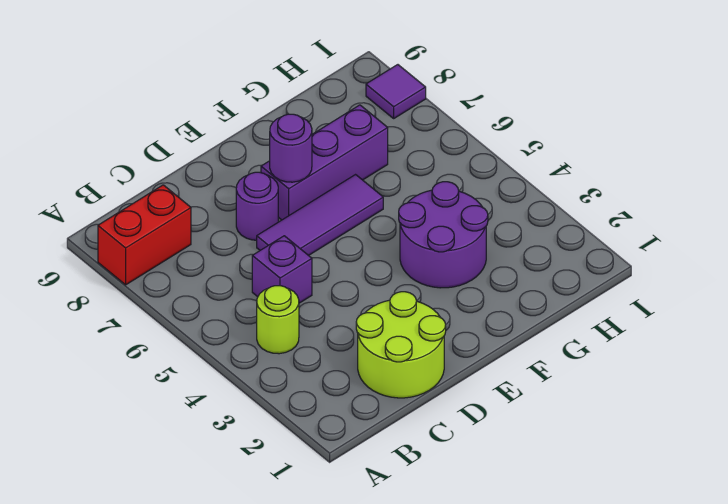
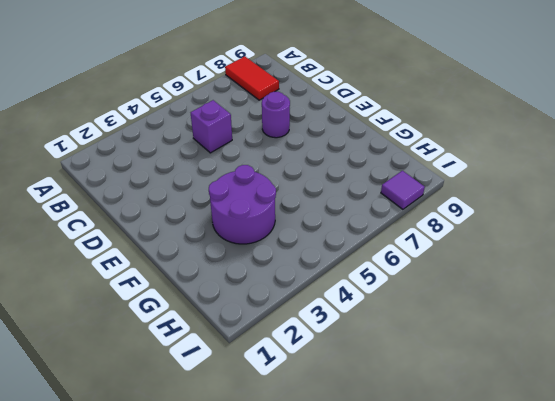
red 1x2 tile [225,56,279,100] -> red 1x2 brick [98,185,191,285]
none -> lime 1x1 round brick [257,286,299,354]
none -> lime 2x2 round brick [356,292,446,398]

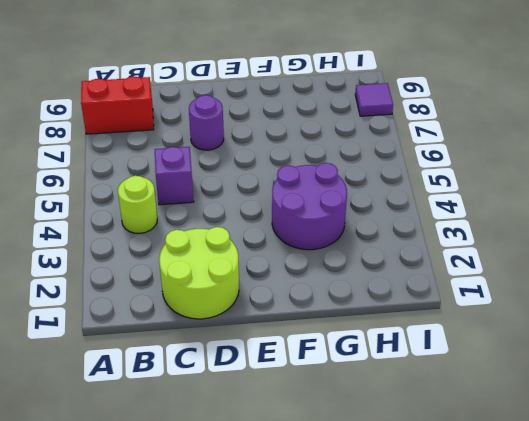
none -> purple 1x3 tile [257,175,383,256]
none -> purple 1x3 brick [261,105,388,220]

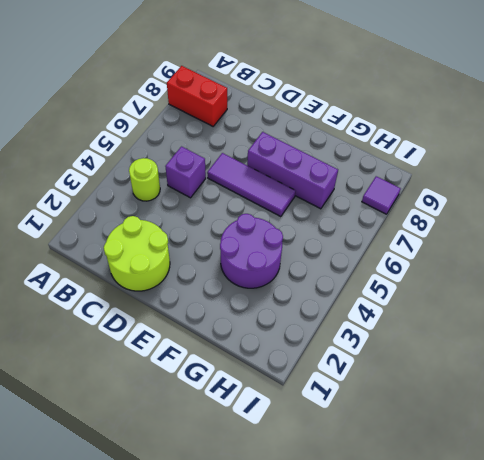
none -> purple 1x1 round brick [236,172,278,240]
none -> purple 1x1 round brick [270,114,312,182]

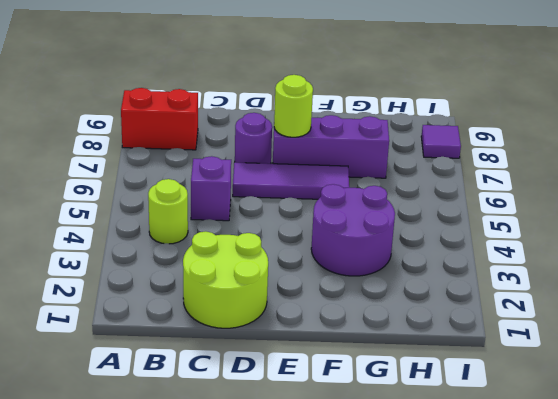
lime 1x1 round brick [274,75,313,137] -> purple 1x1 round brick [270,114,312,182]

